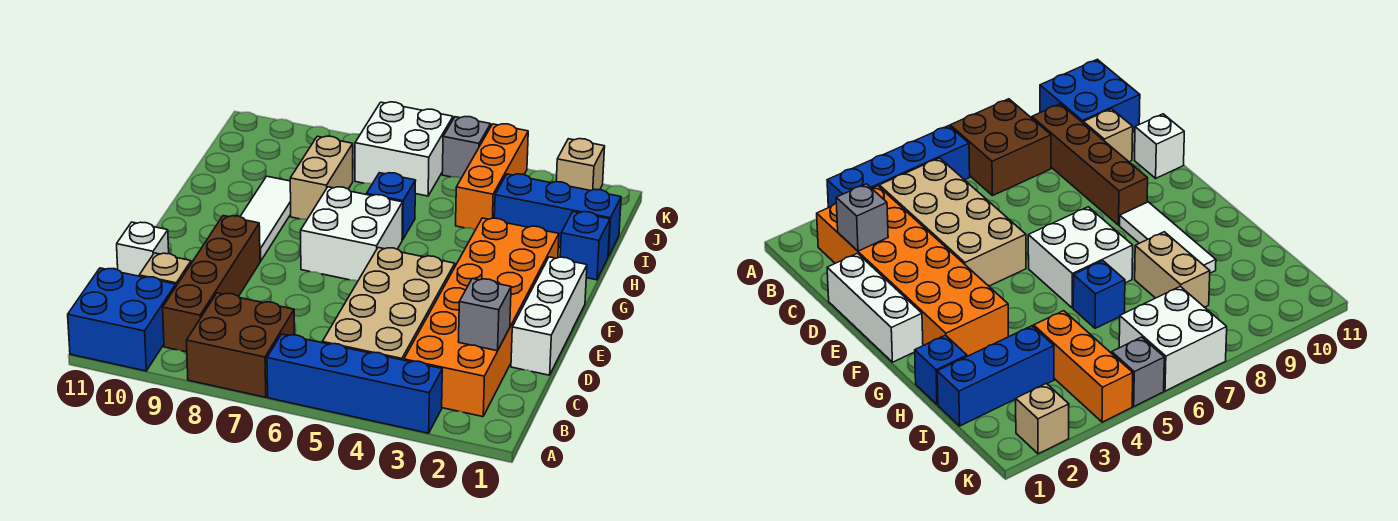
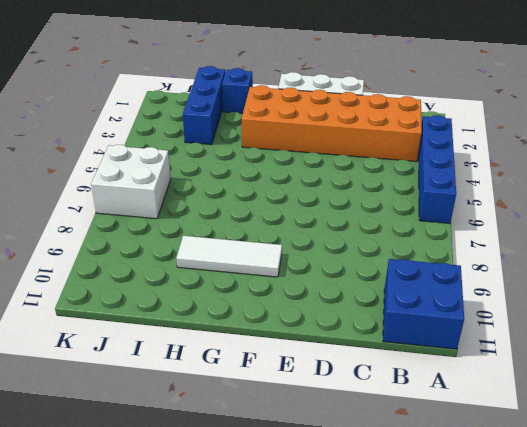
none -> brown 2x2 brick [187,293,294,397]
none -> tan 2x4 brick [322,248,455,360]
none -> brown 1x4 brick [163,216,260,352]

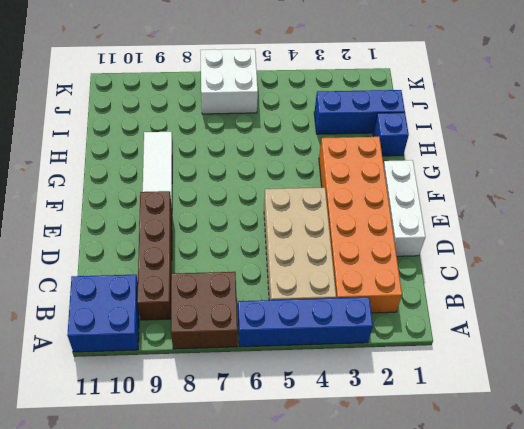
none -> tan 1x1 brick [139,253,191,286]
none -> white 1x1 brick [117,222,169,276]
none -> white 2x2 brick [301,187,403,281]

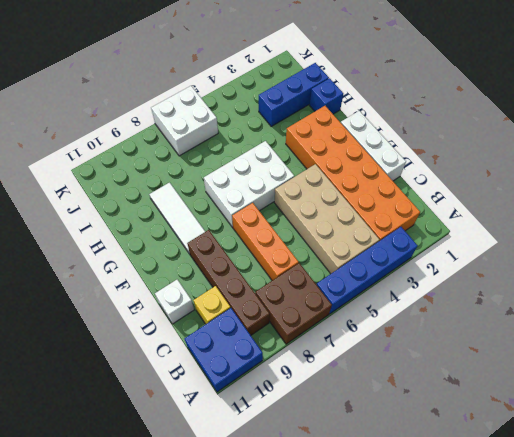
orange 1x3 brick [232,203,298,280] -> orange 1x3 brick moved to [456,124,528,230]
yellow 1x1 brick [193,286,230,324] -> tan 1x1 brick [139,253,191,286]
white 2x3 brick [204,141,294,227] -> white 2x2 brick [301,187,403,281]
none -> blue 1x1 brick [367,173,416,240]
none -> tan 1x2 brick [290,136,353,220]
none -> tan 1x1 brick [556,139,605,191]

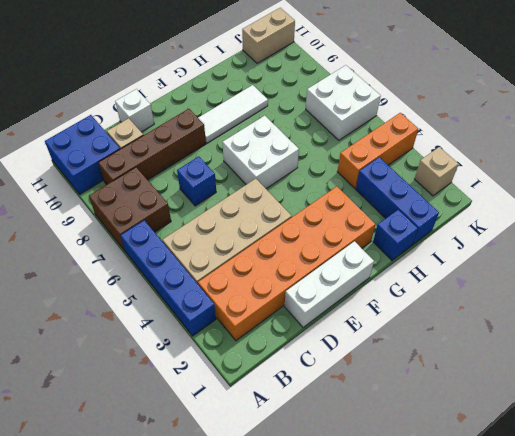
blue 1x1 brick [177,157,216,206] -> blue 1x1 brick moved to [367,173,416,240]
tan 1x2 brick [242,8,295,63] -> tan 1x2 brick moved to [290,136,353,220]
none -> grey 1x1 brick [442,117,491,178]
none -> grey 1x1 brick [459,278,511,351]

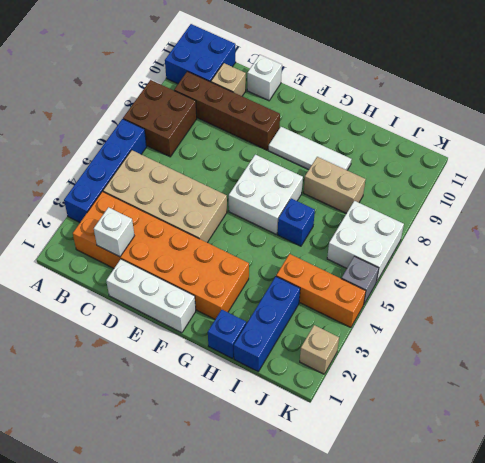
white 1x1 brick [94,207,134,257] -> grey 1x1 brick [459,278,511,351]

